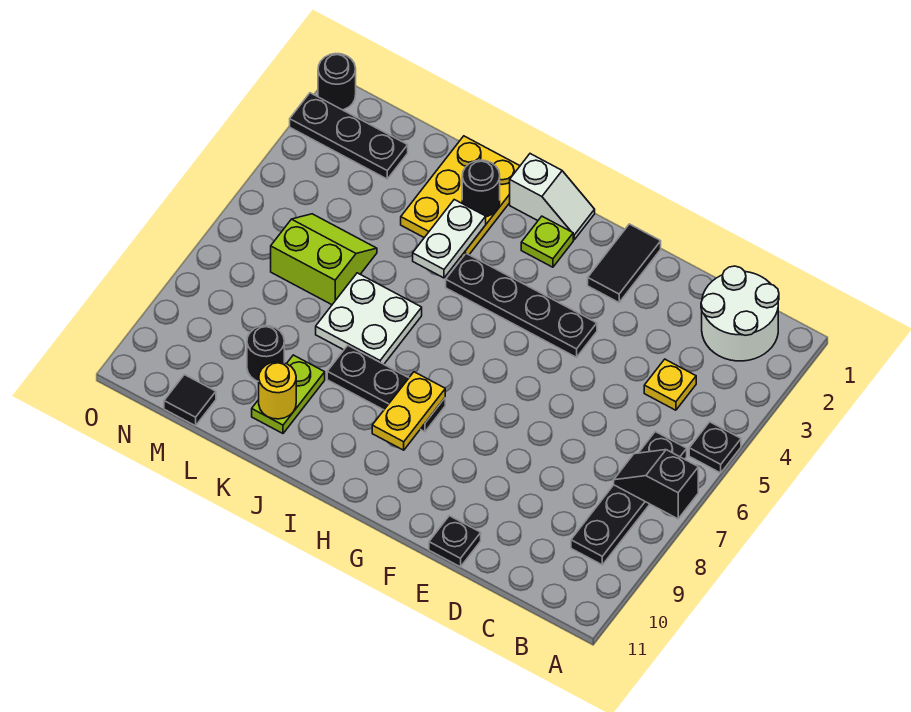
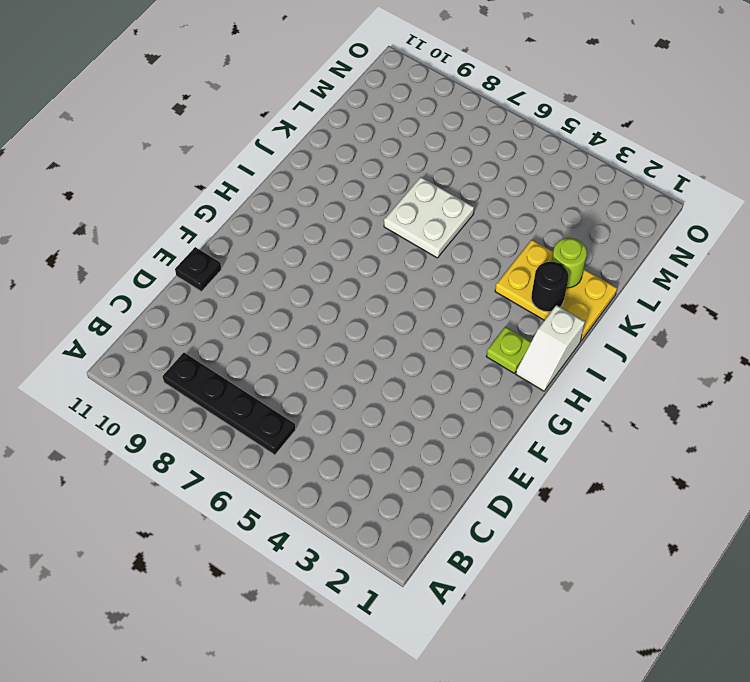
lime 1x1 round brick [552,238,587,288] -> none
none -> black 1x1 plate [689,422,741,473]
none -> white 2x2 round brick [701,266,779,361]
none -> yellow 1x1 plate [644,359,696,410]

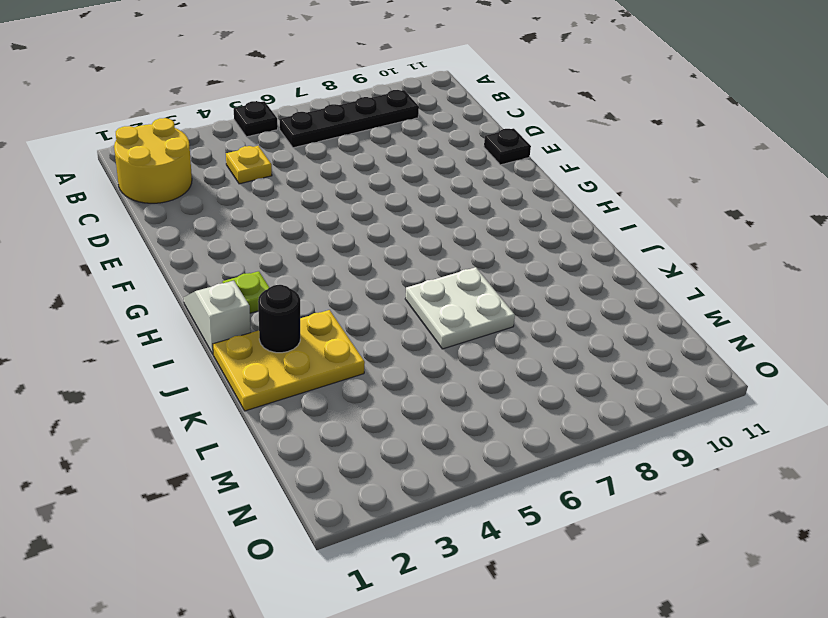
yellow 2x2 round brick [114,118,192,203] -> white 2x2 round brick [701,266,779,361]
none -> black 1x2 tile [588,224,661,302]
none -> black 1x4 plate [446,254,597,357]
none -> black 1x3 plate [327,345,445,432]

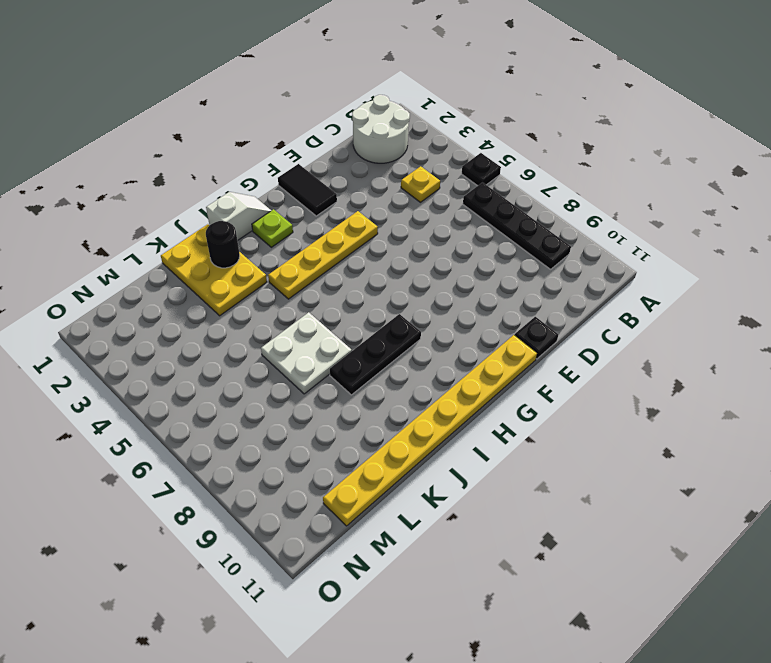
yellow 1x4 plate [268,211,378,299] -> black 1x4 plate [446,254,597,357]
yellow 1x8 plate [323,335,537,526] -> black 1x1 tile [164,375,216,426]
none -> lime 1x2 plate [252,355,325,433]
none -> lime 2x2 slope [271,214,377,305]
none -> black 1x1 round brick [247,326,284,381]

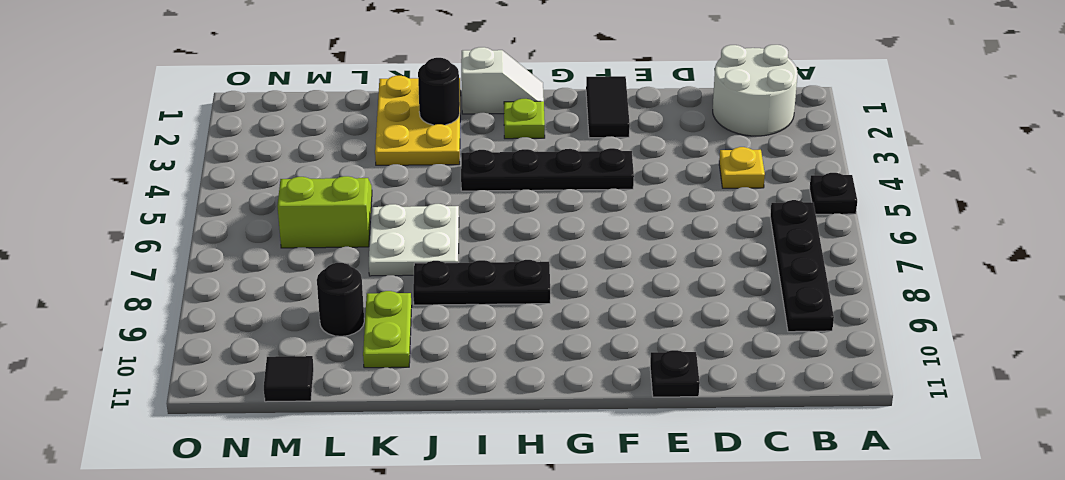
none -> black 1x3 plate [290,93,408,179]
none -> black 1x1 round brick [318,54,356,110]
none -> black 1x2 slope [614,450,698,519]

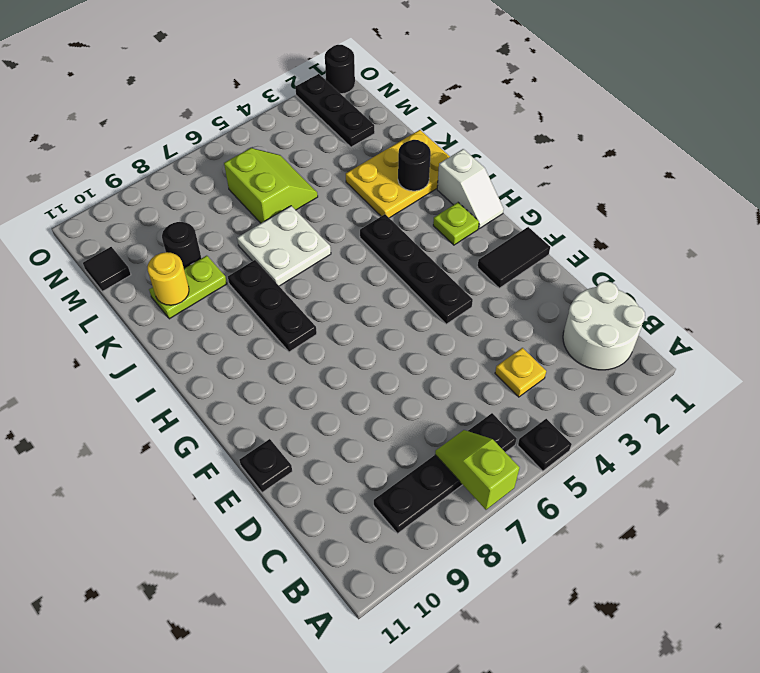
lime 1x2 slope [435,430,520,510] -> black 1x2 slope [614,450,698,519]
none -> yellow 1x2 plate [372,372,445,450]
none -> white 1x2 plate [413,200,486,278]

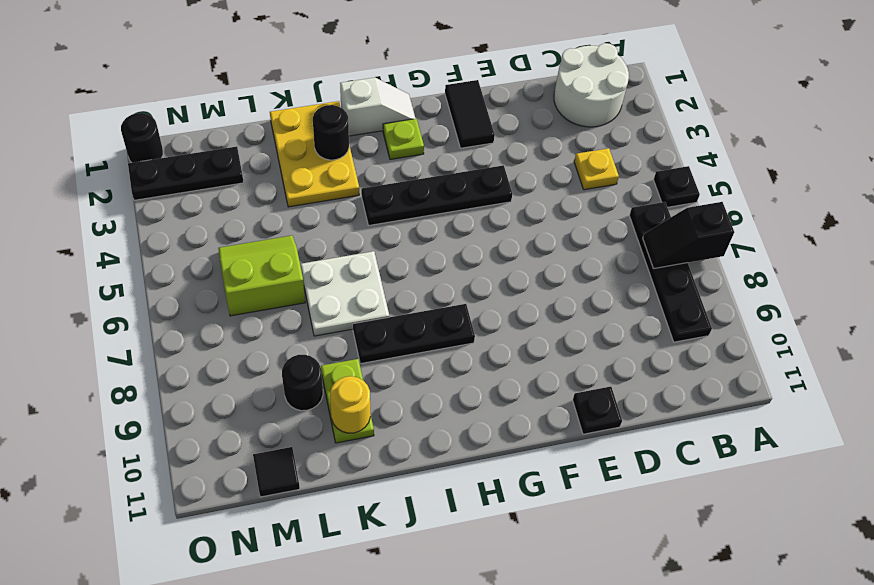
none -> yellow 1x2 plate [372,372,445,450]
none -> white 1x2 plate [413,200,486,278]

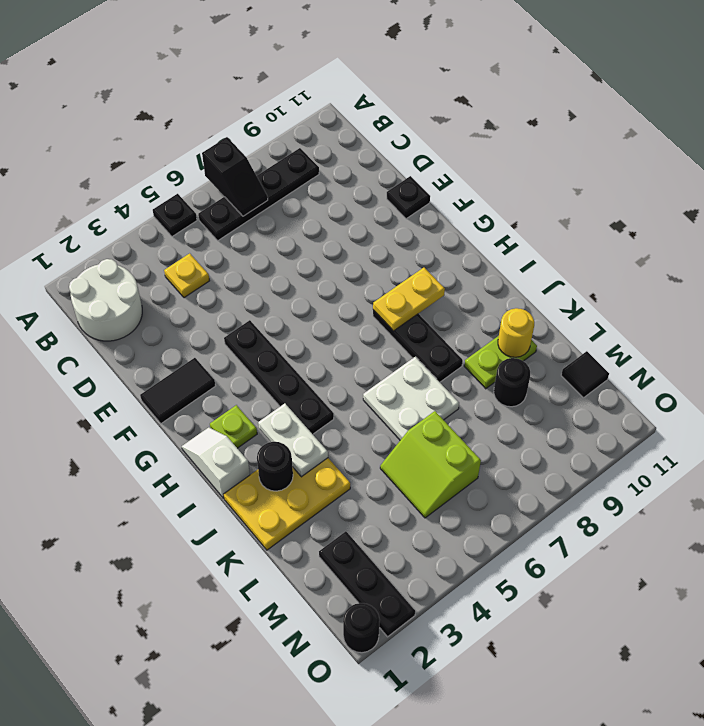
white 1x2 plate [258,403,328,477] -> white 1x2 plate turned to [413,200,486,278]

